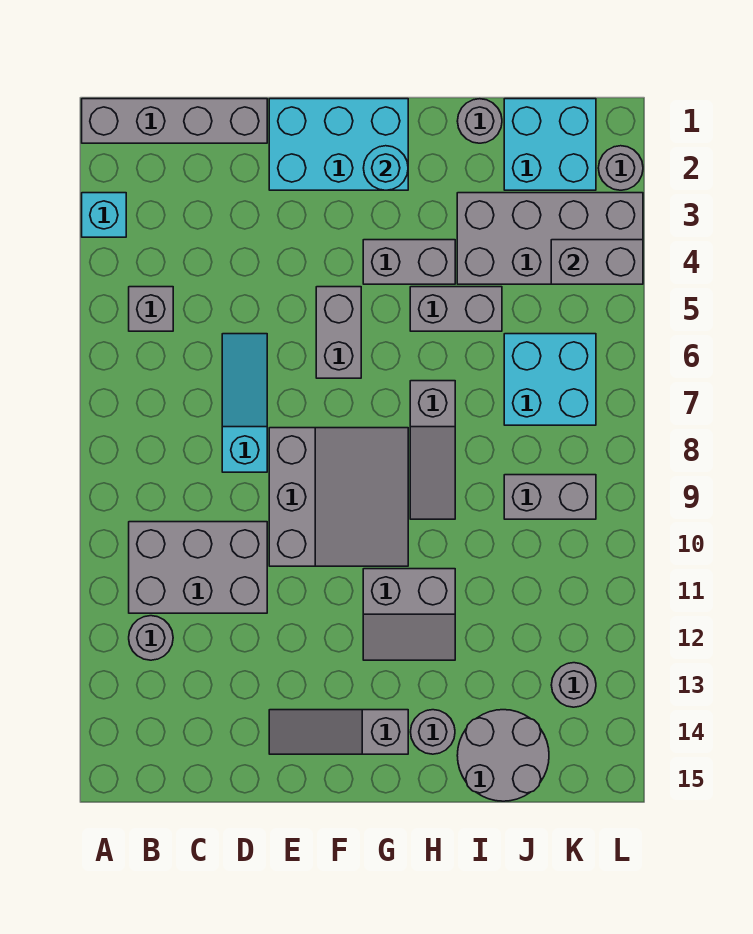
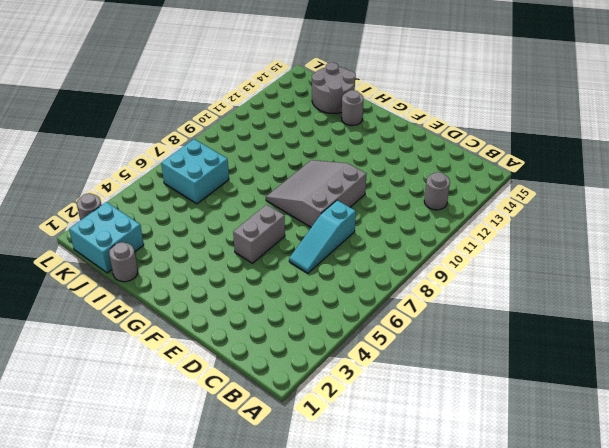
none -> grey 1x4 brick [82,99,267,143]
none -> cyan 1x1 brick [82,193,126,237]
none -> grey 1x1 brick [129,287,173,331]

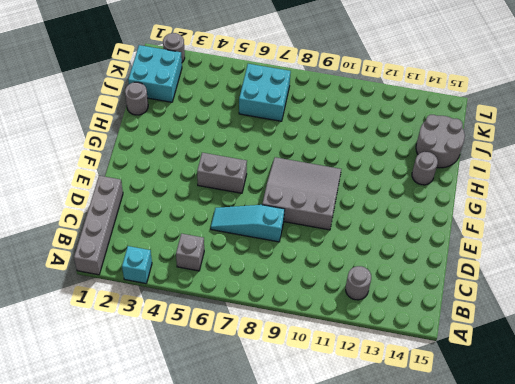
none -> grey 2x3 brick [129,522,267,613]
none -> cyan 2x3 brick [269,99,408,190]
none -> grey 1x3 slope [269,710,408,754]

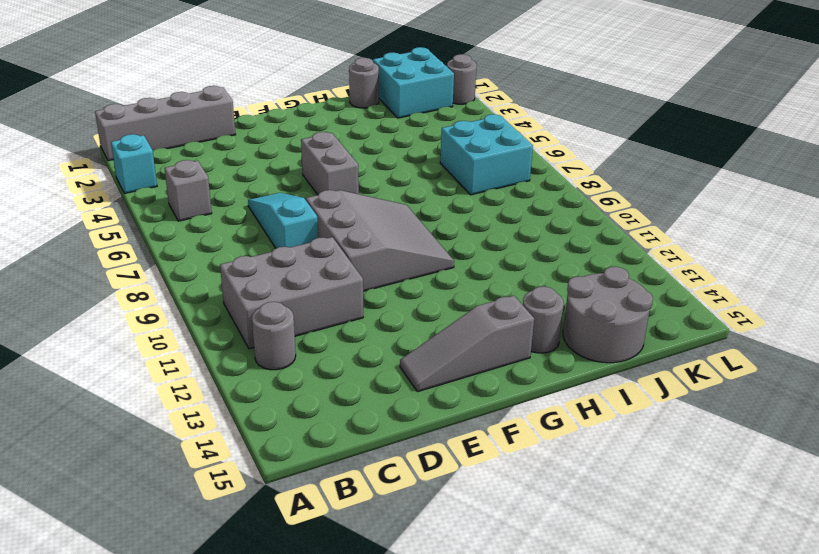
none -> cyan 2x3 brick [269,99,408,190]
none -> grey 1x2 brick [363,240,455,284]
none -> grey 2x2 slope [363,569,455,660]

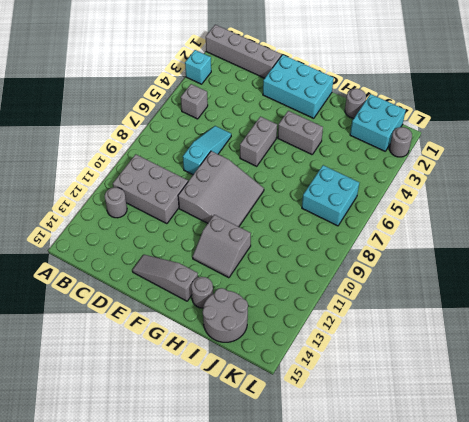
none -> grey 1x2 brick [410,287,502,331]
none -> grey 1x3 slope [410,381,455,519]
none -> grey 2x4 brick [457,193,643,284]

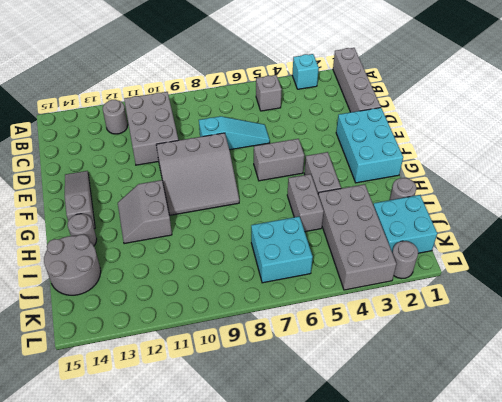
none -> grey 1x3 slope [410,381,455,519]
none -> grey 1x2 brick [504,475,596,519]
none -> grey 1x1 round brick [551,663,596,707]

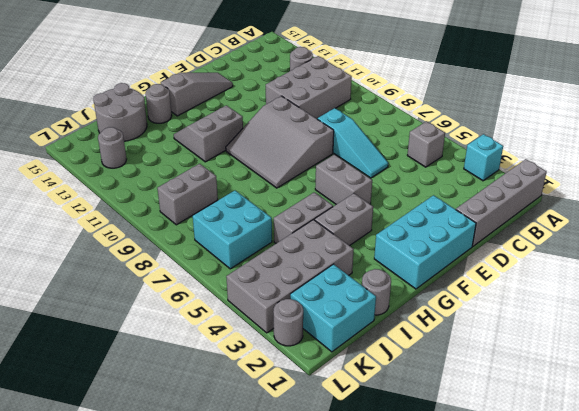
none -> grey 1x3 slope [410,381,455,519]
none -> cyan 1x1 round brick [364,146,408,190]
none -> grey 1x2 brick [551,240,643,284]

